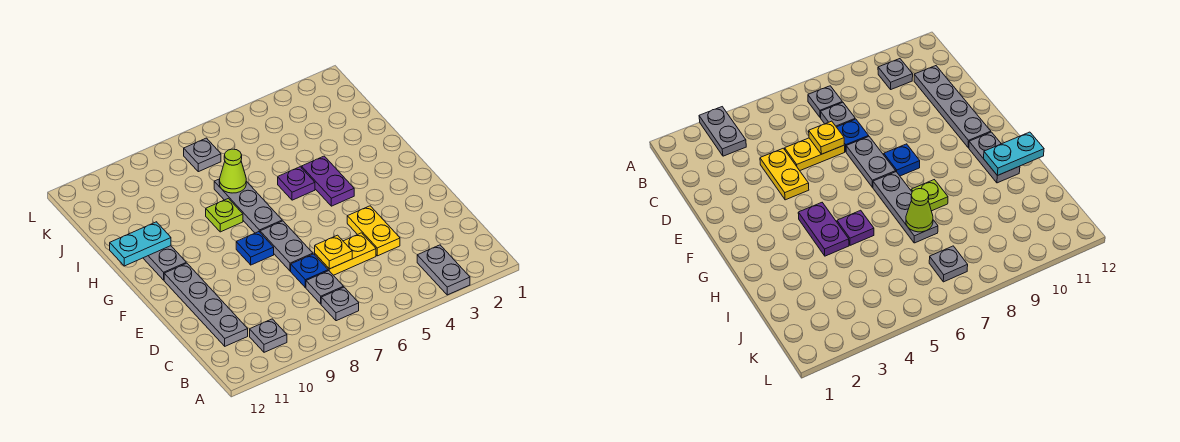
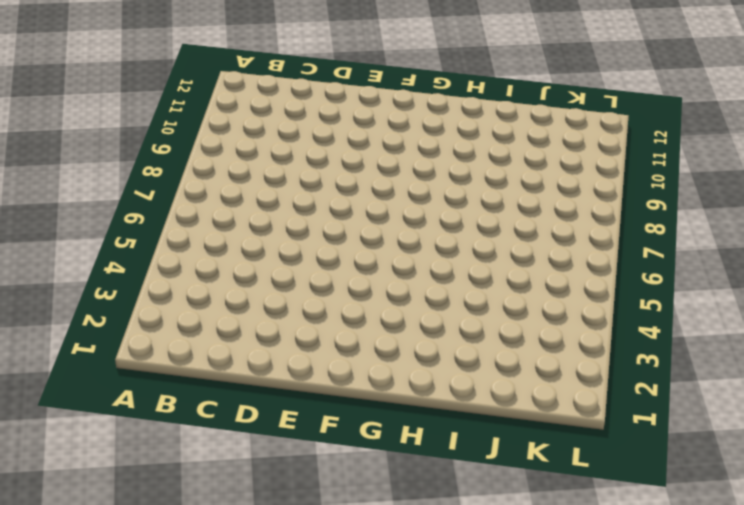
none -> grey 1x2 plate [417,245,470,295]
none -> grey 1x1 plate [321,287,359,321]
none -> grey 1x1 plate [250,319,287,352]

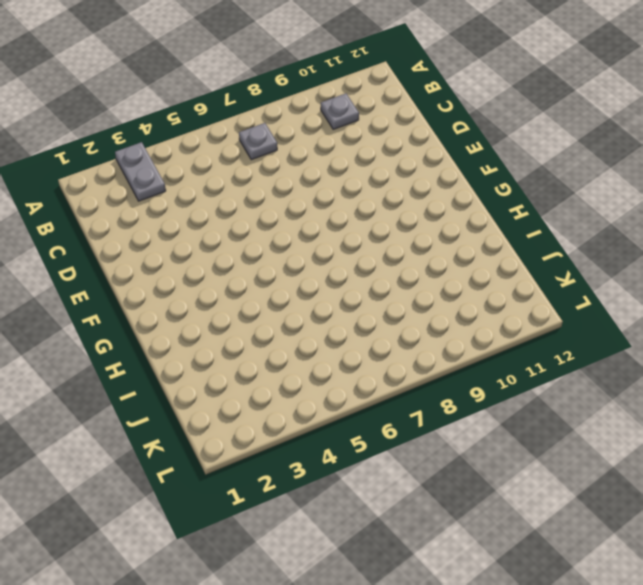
none -> grey 1x1 plate [306,271,344,304]
none -> grey 1x4 plate [164,263,248,346]
none -> yellow 1x2 plate [347,206,400,256]

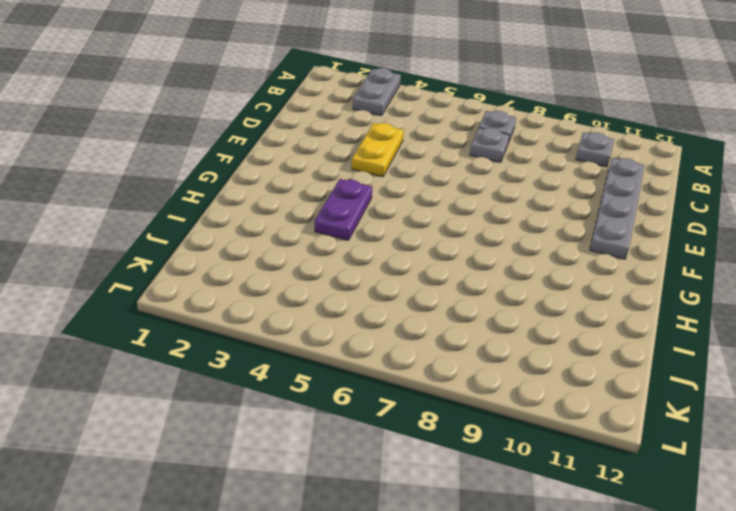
none -> yellow 1x2 plate [315,233,376,275]
none -> blue 1x1 plate [291,254,328,288]
none -> grey 1x2 plate [260,221,313,271]

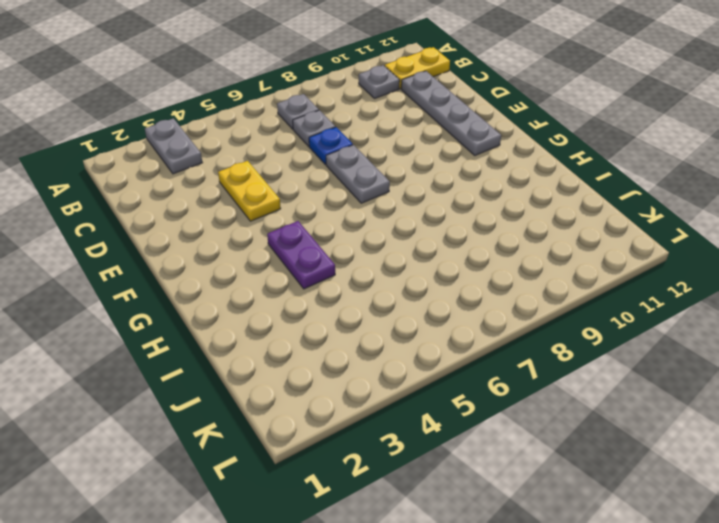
yellow 1x2 plate [385,47,450,89] -> yellow 1x2 plate moved to [315,233,376,275]
none -> blue 1x1 plate [236,232,274,265]
none -> grey 1x3 plate [214,179,282,233]
none -> grey 1x2 plate [143,246,186,280]

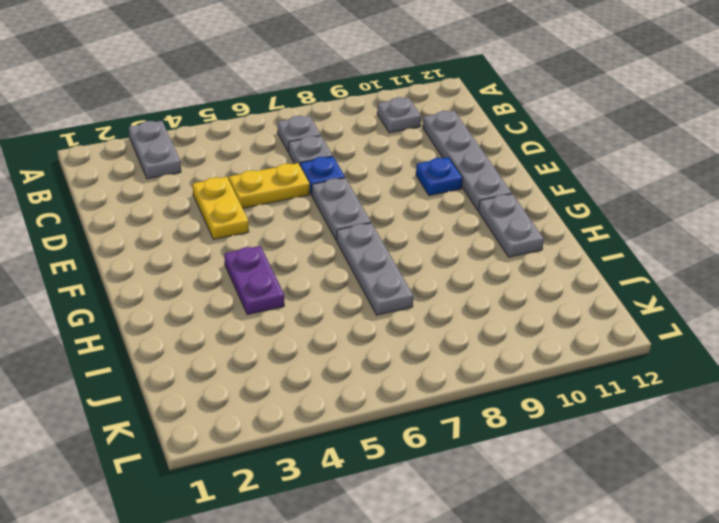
blue 1x1 plate [416,157,463,196] -> blue 1x1 plate moved to [236,232,274,265]
none -> purple 1x1 plate [278,167,315,200]
none -> lime 1x1 plate [206,198,243,232]
none -> grey 1x1 plate [184,138,221,172]

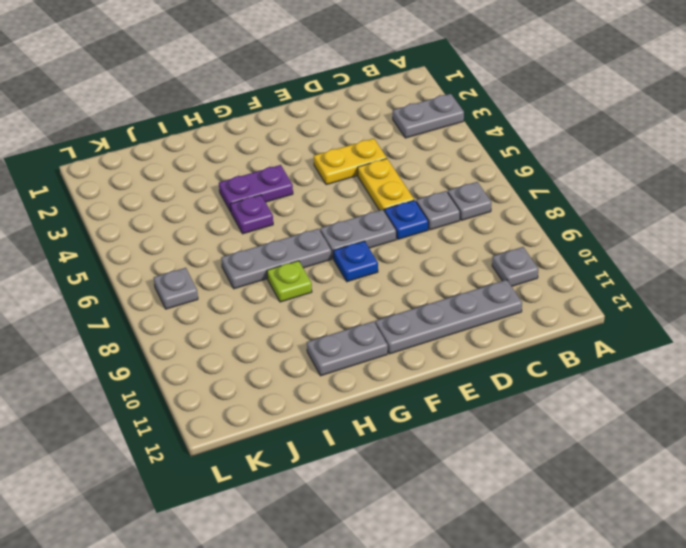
none -> yellow 1x1 plate [315,235,352,269]
none -> cyan 1x2 plate [110,222,171,266]
none -> lime 1x1 cone [219,149,246,193]

